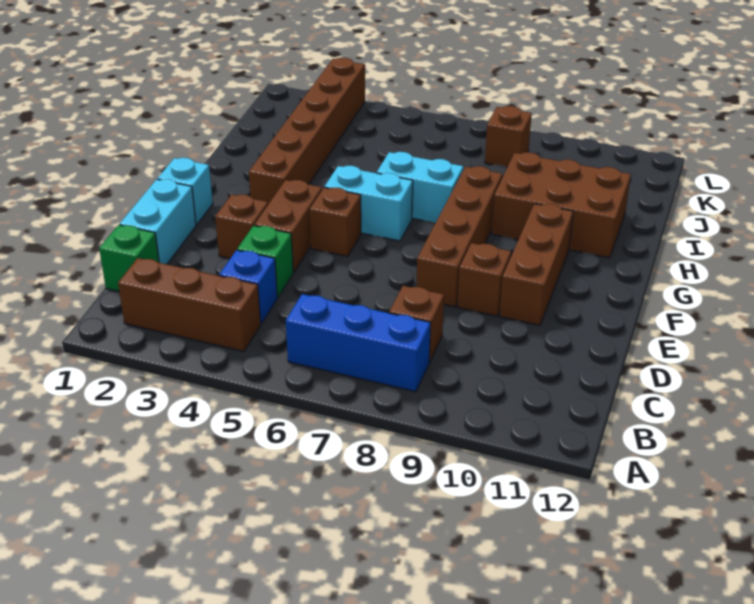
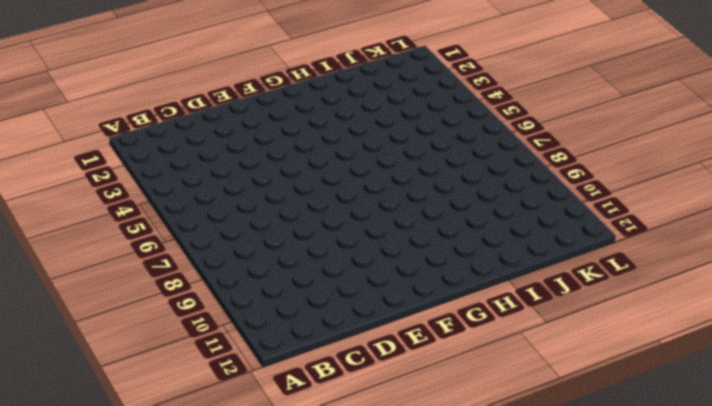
none -> brown 1x3 brick [118,258,261,351]
none -> blue 1x3 brick [286,294,431,392]
none -> green 1x1 brick [99,225,159,291]

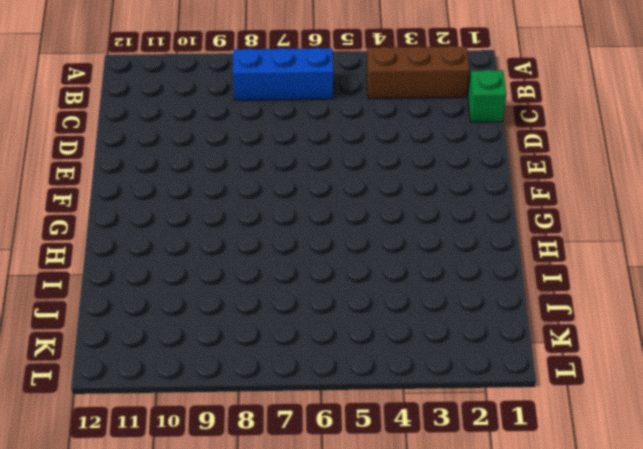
none -> blue 1x1 brick [219,250,277,324]
none -> brown 1x1 brick [389,286,444,362]
none -> cyan 1x2 brick [120,179,196,264]

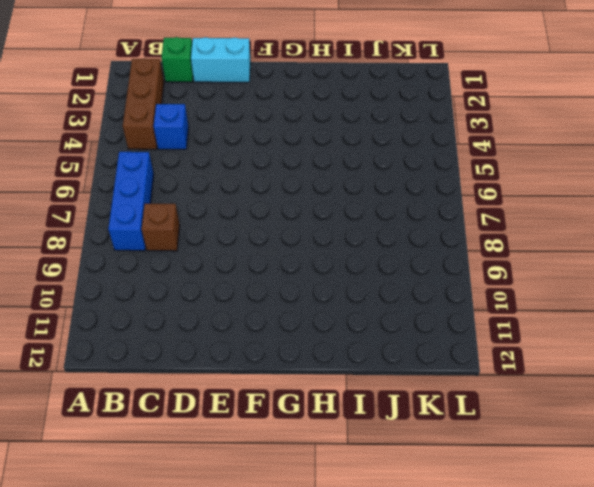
none -> green 1x1 brick [237,226,293,297]
none -> brown 1x1 brick [215,195,268,259]
none -> brown 1x2 brick [254,180,322,272]

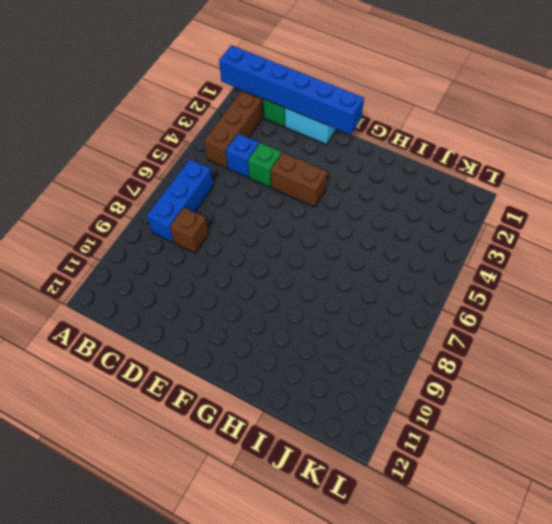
blue 1x6 brick [219,45,364,134] -> none
none -> brown 1x1 brick [215,195,268,259]
none -> brown 1x4 brick [416,166,502,307]
none -> brown 1x1 brick [458,243,511,316]

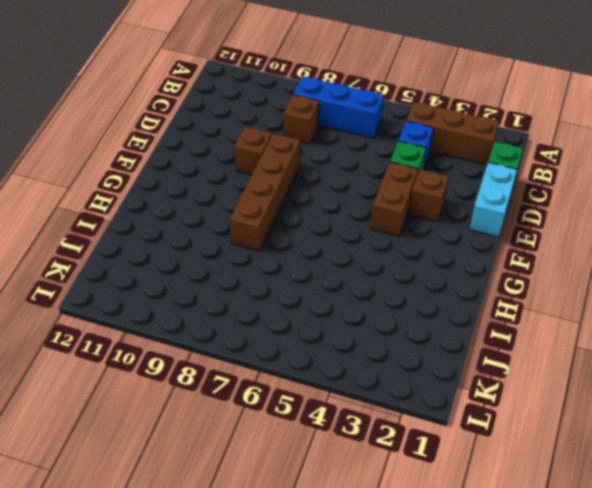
none -> brown 1x3 brick [500,204,573,325]
none -> cyan 1x1 brick [157,158,213,225]
none -> brown 1x1 brick [310,188,361,257]

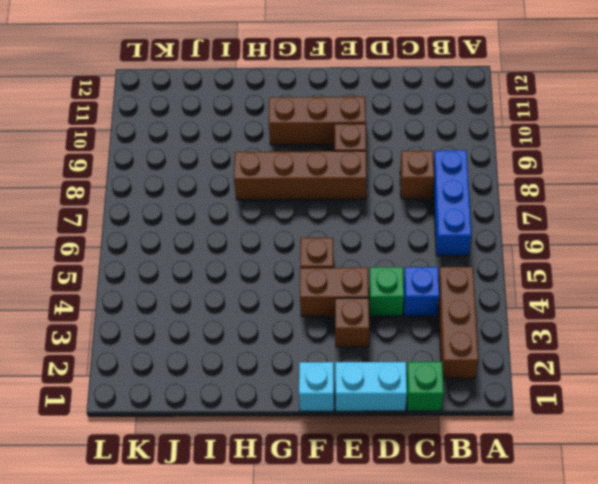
none -> brown 1x6 brick [249,58,365,204]
none -> cyan 1x2 brick [324,166,413,241]
none -> cyan 1x2 brick [377,152,463,223]

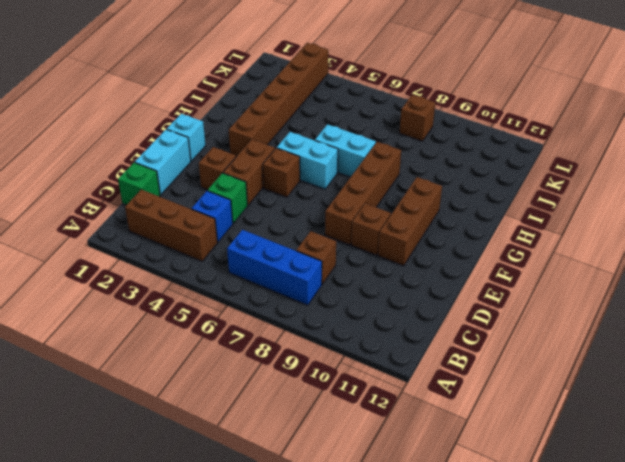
none -> brown 2x3 brick [492,152,631,258]

